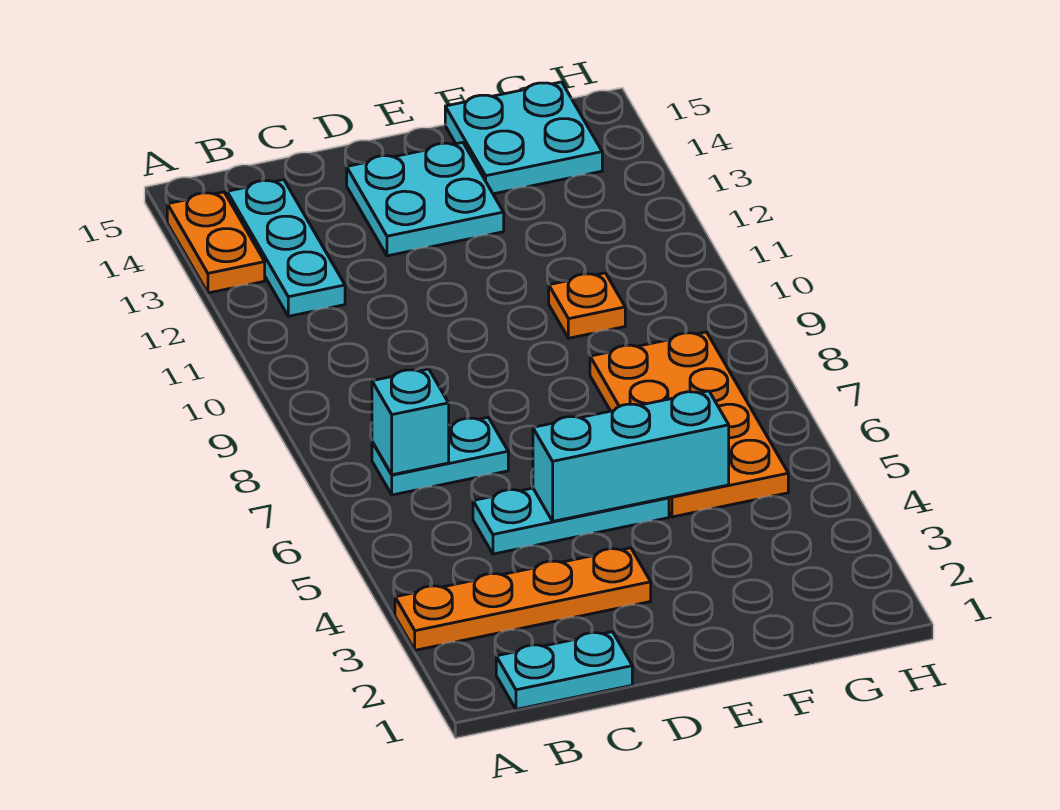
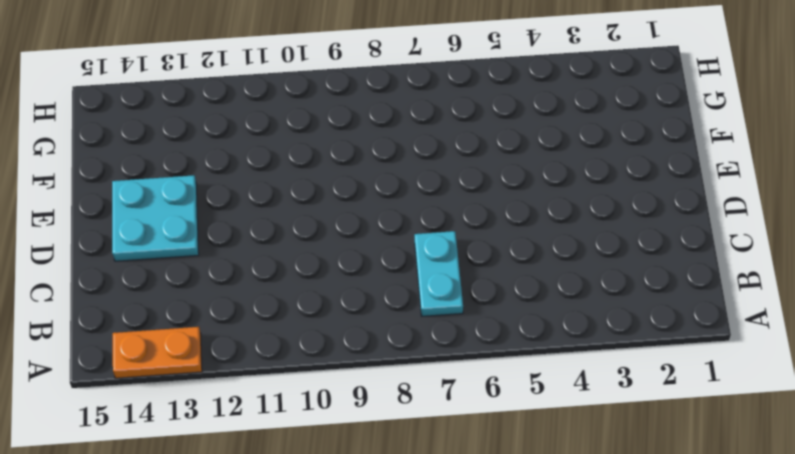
none -> orange 1x4 plate [395,548,651,650]
none -> cyan 1x2 plate [496,632,632,709]
none -> cyan 1x3 plate [227,180,345,316]

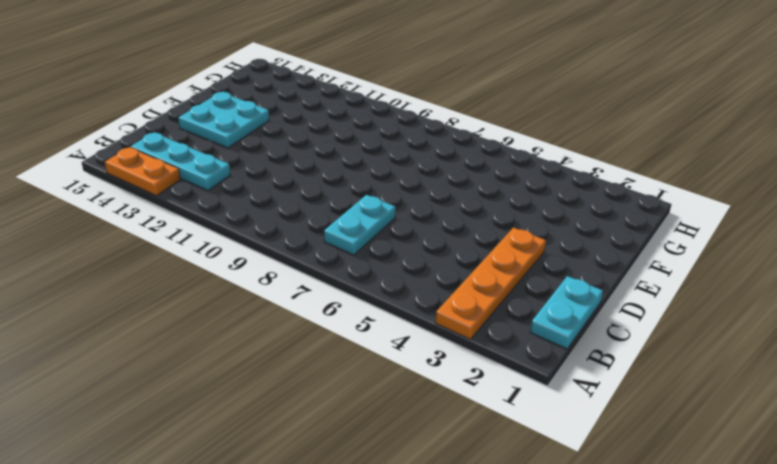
none -> cyan 1x3 plate [473,488,669,554]
none -> orange 2x4 plate [590,332,788,517]
none -> orange 1x1 plate [549,273,625,338]

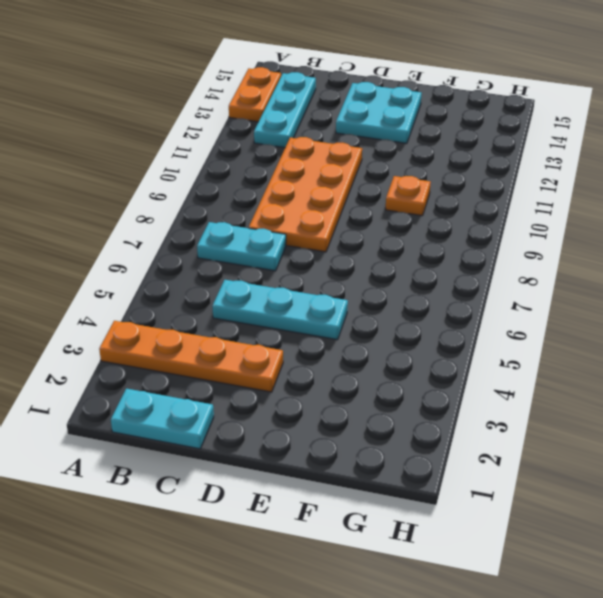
orange 2x4 plate [249,137,362,252] -> orange 2x4 plate moved to [590,332,788,517]
none -> cyan 2x2 plate [445,82,602,194]
none -> cyan 1x1 brick [372,369,449,475]
none -> cyan 1x3 brick [533,391,729,521]

